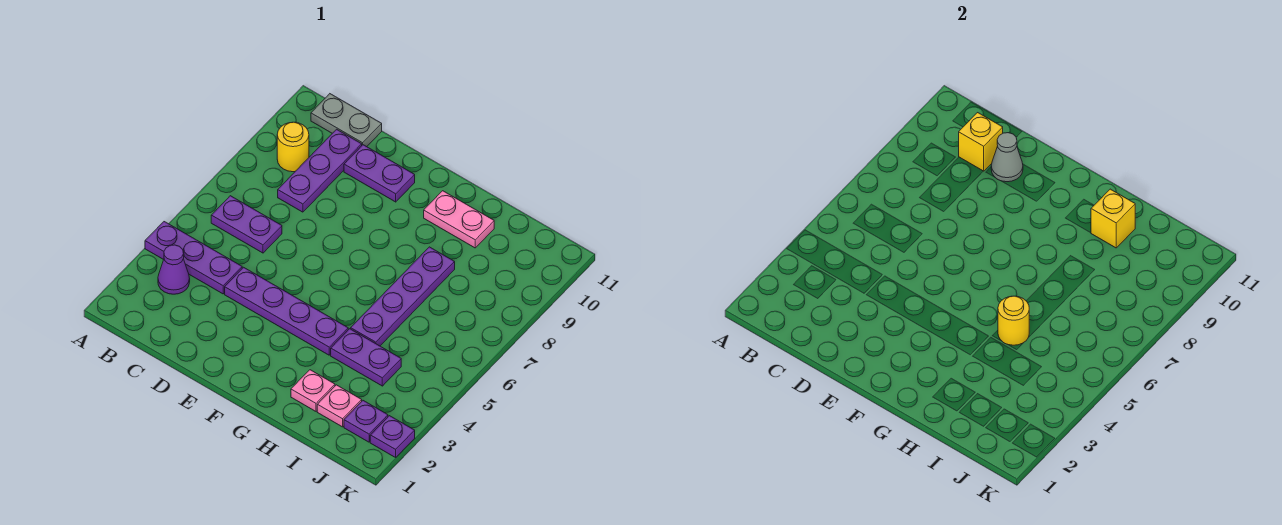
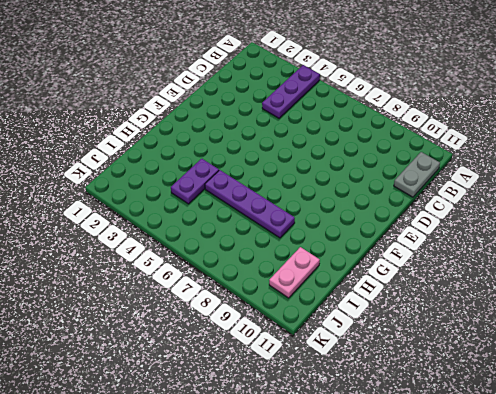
pink 1x2 plate [269,247,320,298] -> pink 1x2 plate moved to [424,191,494,248]
none -> purple 1x1 cone [158,245,190,294]
none -> purple 1x2 plate [211,196,282,253]
none -> yellow 1x1 round brick [277,122,309,172]

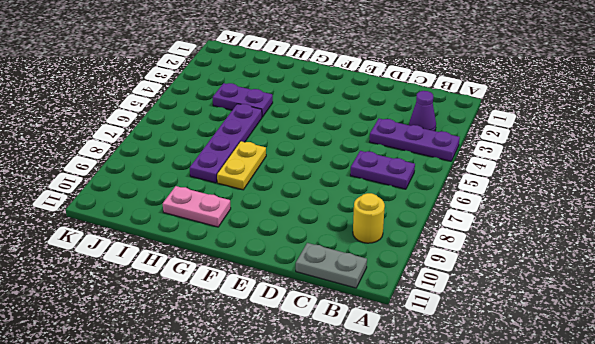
yellow 1x2 plate [217,141,266,190] -> none
none -> purple 1x3 plate [278,129,362,212]
none -> purple 1x4 plate [225,267,348,355]
none -> purple 1x2 plate [344,145,415,202]

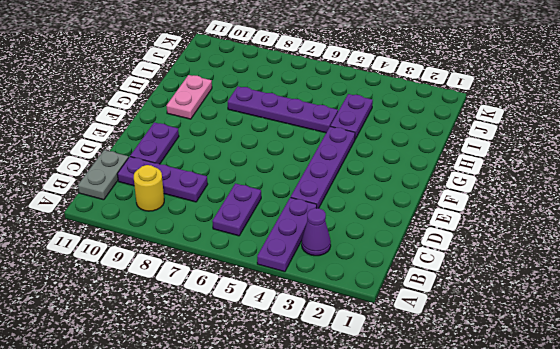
none -> pink 1x1 plate [291,370,335,411]
none -> pink 1x1 plate [317,385,362,427]
none -> purple 1x1 plate [344,401,388,442]

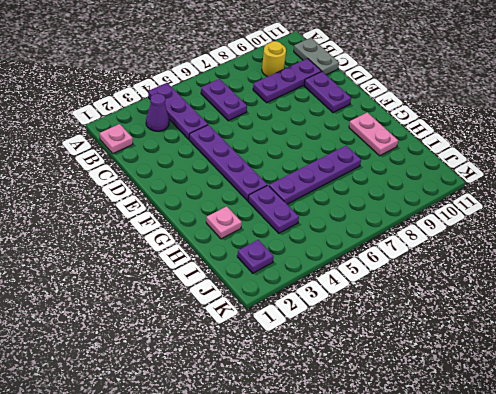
pink 1x1 plate [100,124,133,153] -> pink 1x1 plate moved to [317,385,362,427]
none -> purple 1x1 plate [370,416,415,457]
none -> yellow 1x1 brick [959,113,1003,171]
none -> grey 1x1 cone [991,133,1023,182]

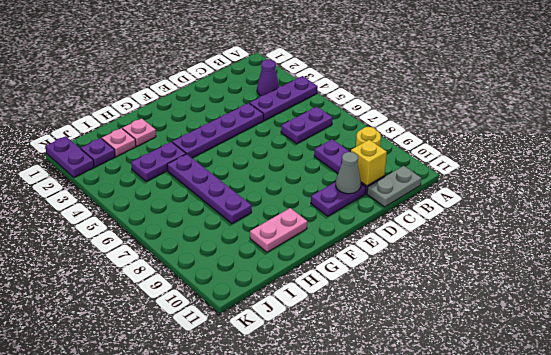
purple 1x2 plate [45,136,94,177] -> purple 1x1 plate [370,416,415,457]
none -> yellow 1x1 round brick [998,296,1029,345]
none -> yellow 1x1 brick [1091,189,1135,248]

